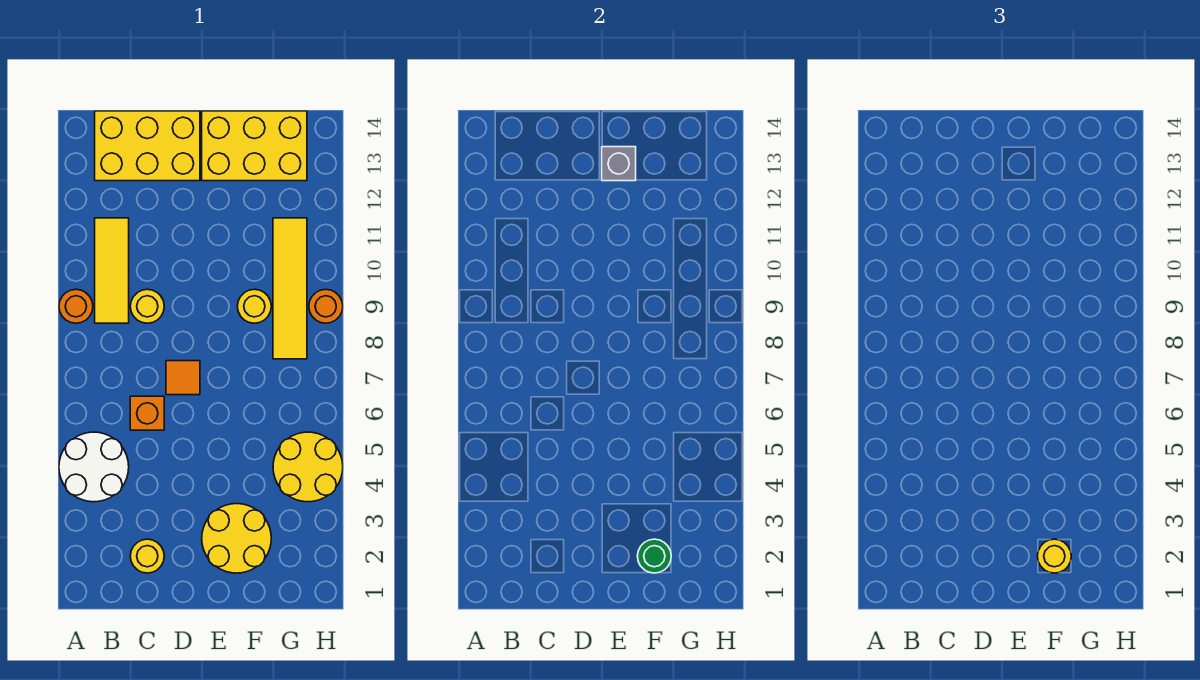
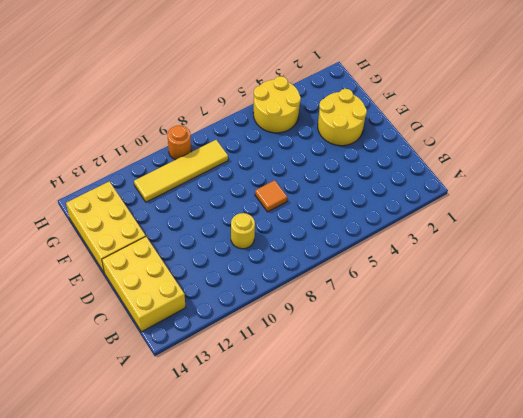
none -> white 2x2 round brick [59,432,129,502]
none -> orange 1x1 round brick [59,289,93,323]
none -> yellow 1x3 tile [95,218,129,323]

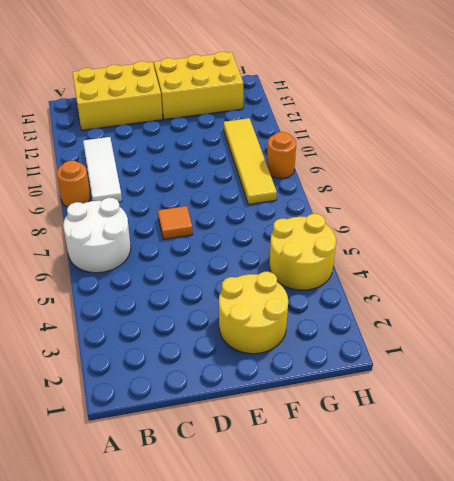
white 2x2 round brick [63,198,131,273] -> white 2x2 round brick moved to [59,432,129,502]
white 1x3 tile [83,137,122,202] -> yellow 1x3 tile [95,218,129,323]
none -> yellow 1x1 round brick [130,539,164,573]
none -> orange 1x1 brick [130,396,164,430]
none -> yellow 1x1 round brick [130,289,164,323]

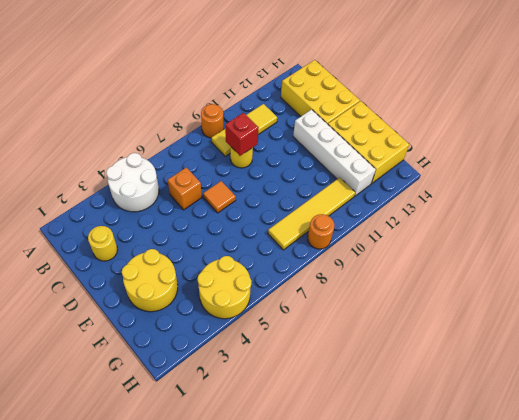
red 1x1 brick [225,113,259,156] -> none
white 1x4 brick [293,110,376,196] -> none
none -> yellow 1x1 round brick [237,289,271,323]
none -> grey 1x1 brick [602,147,636,181]
none -> green 1x1 round brick [637,539,671,573]

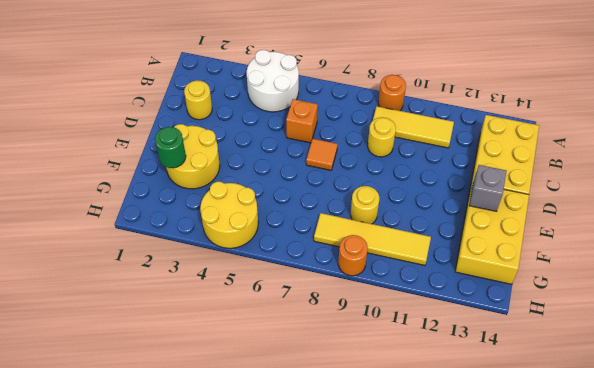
none -> yellow 1x1 round brick [1037,539,1071,573]

